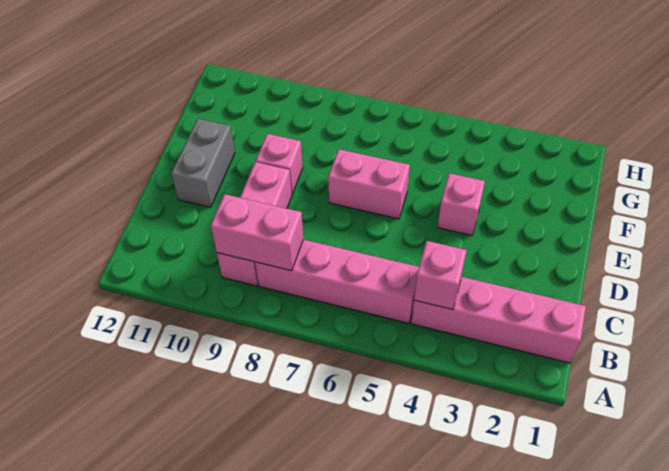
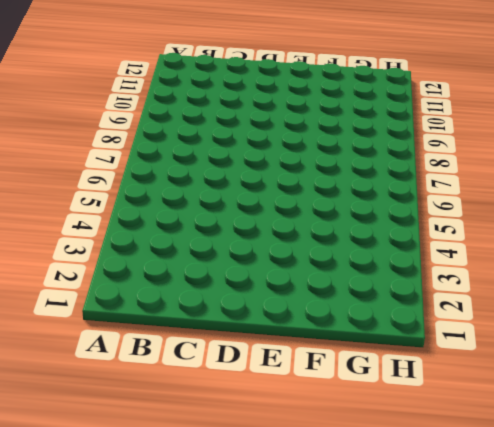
none -> pink 1x4 brick [411,277,586,363]
none -> pink 1x4 brick [255,240,419,323]

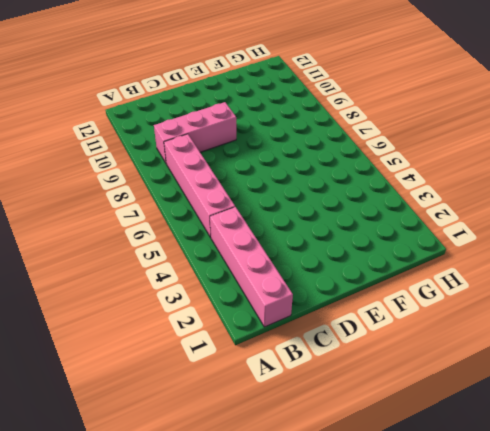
none -> grey 1x2 brick [171,119,235,207]
none -> pink 1x1 brick [437,173,485,236]

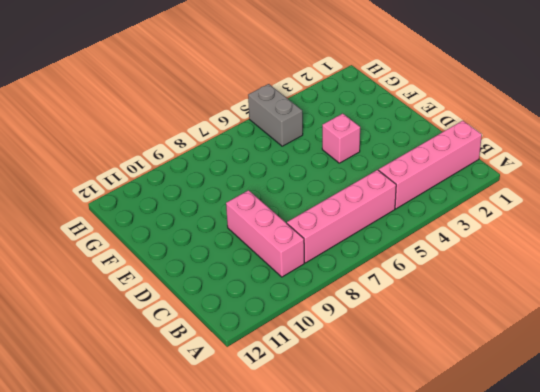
grey 1x2 brick [248,84,303,146] -> grey 1x2 brick moved to [171,119,235,207]
none -> pink 1x2 brick [328,149,410,219]
none -> pink 1x1 brick [256,134,303,194]

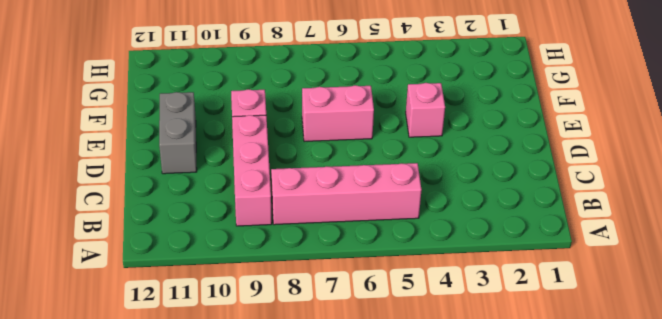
none -> pink 1x4 brick [411,277,586,363]
none -> pink 1x1 brick [414,241,467,310]

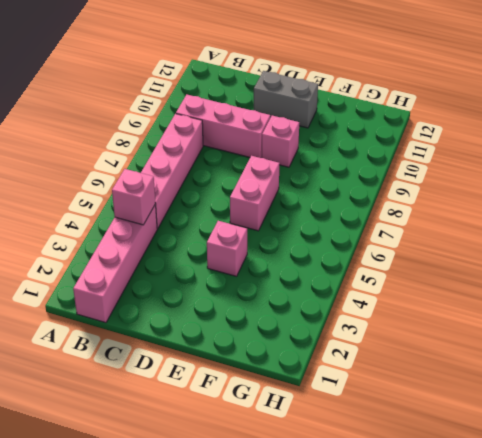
none -> pink 1x2 brick [211,194,303,271]

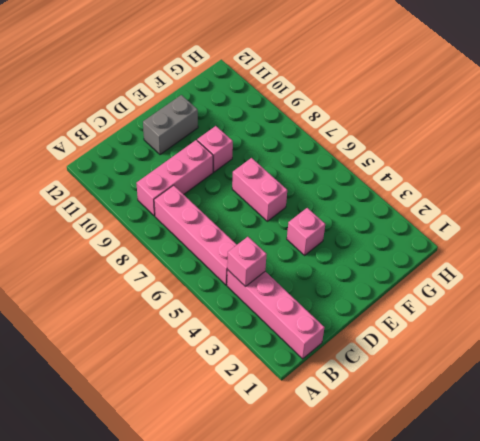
none -> pink 1x2 brick [211,194,303,271]

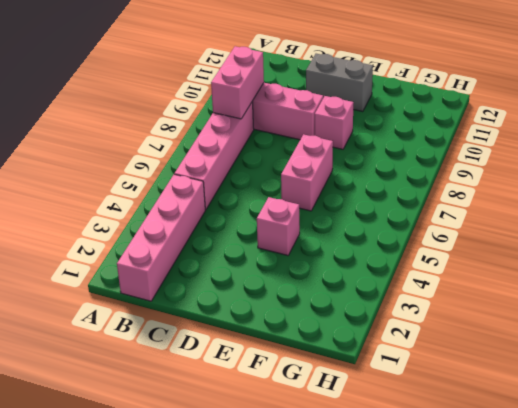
none -> pink 1x1 brick [414,241,467,310]

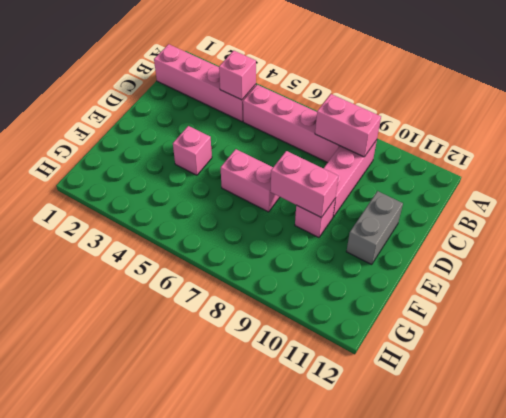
pink 1x2 brick [270,151,338,217] -> none

